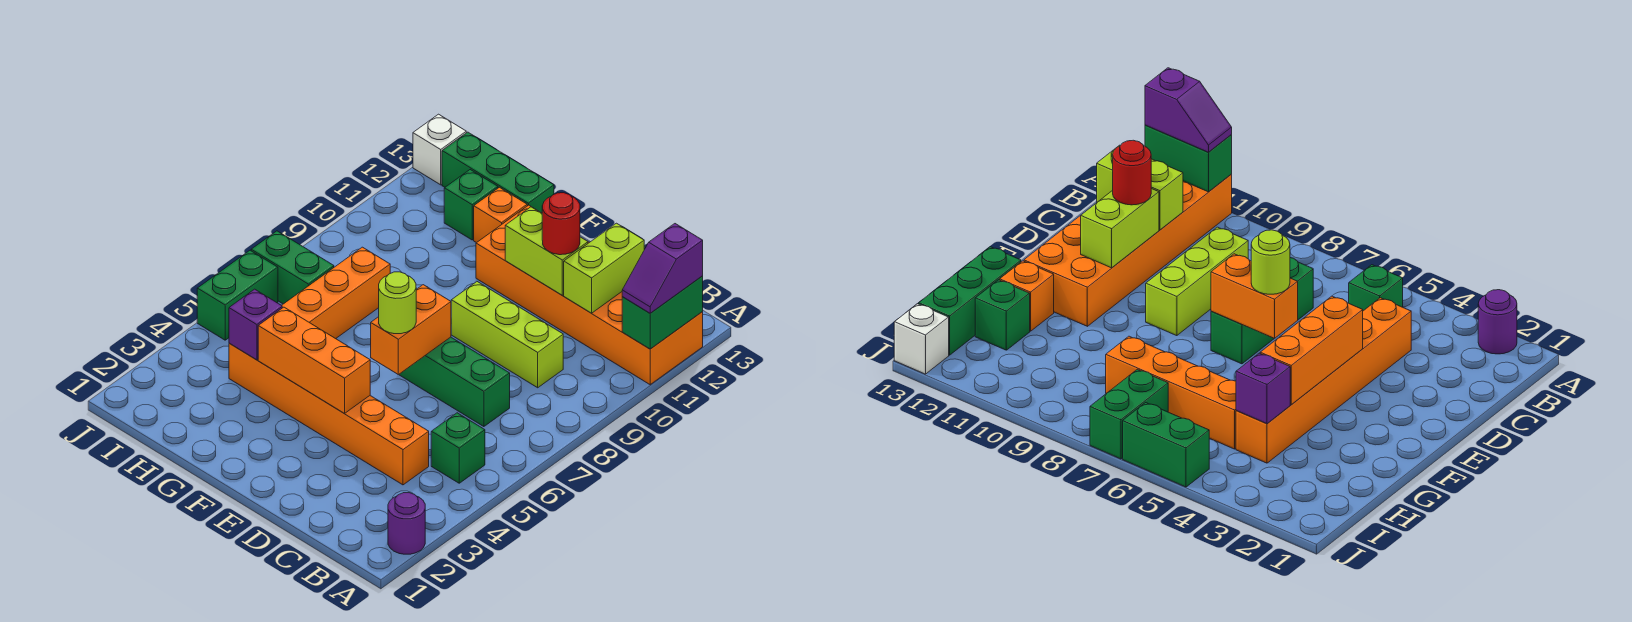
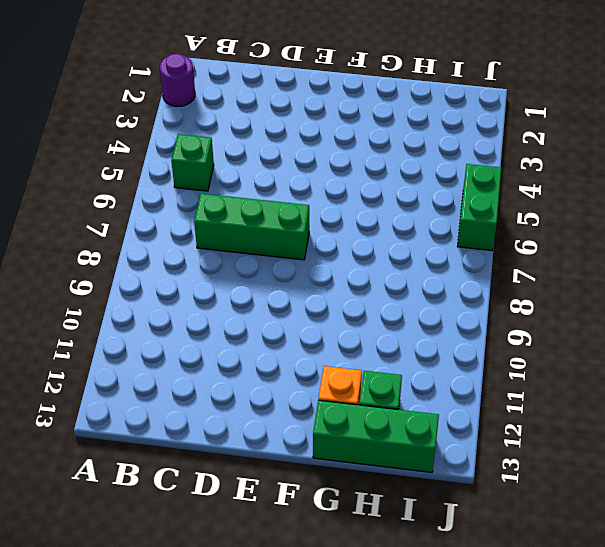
none -> orange 2x6 brick [476,205,703,385]
none -> orange 1x6 brick [229,343,429,485]
none -> lime 1x3 brick [451,282,563,388]

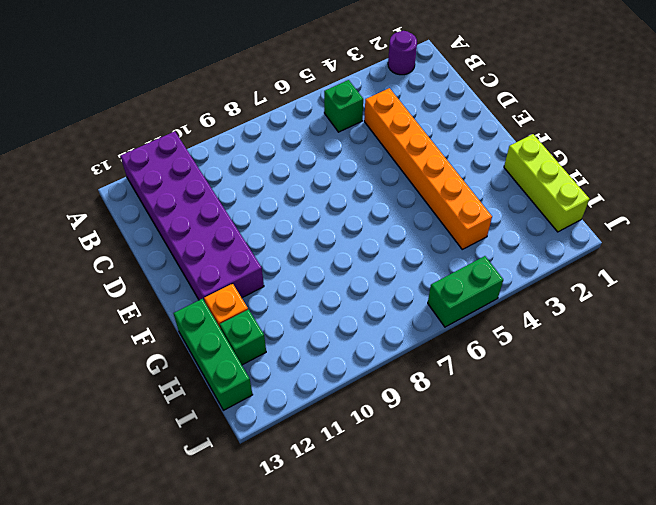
purple 2x6 brick [121,131,264,302] -> orange 2x6 brick [476,205,703,385]
lime 1x3 brick [504,134,589,232] -> lime 1x3 brick moved to [451,282,563,388]
none -> green 1x3 brick [399,337,510,427]
none -> orange 1x4 brick [282,247,390,339]
none -> green 1x2 brick [251,231,334,304]

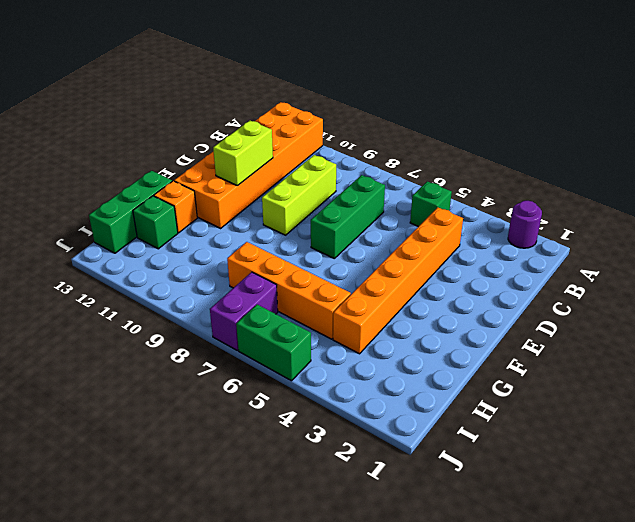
purple 1x2 brick [210,272,278,350] -> green 1x2 brick [251,231,334,304]
none -> white 1x1 brick [413,114,466,185]
none -> green 1x2 brick [622,276,703,349]
none -> lime 1x2 brick [564,223,644,313]

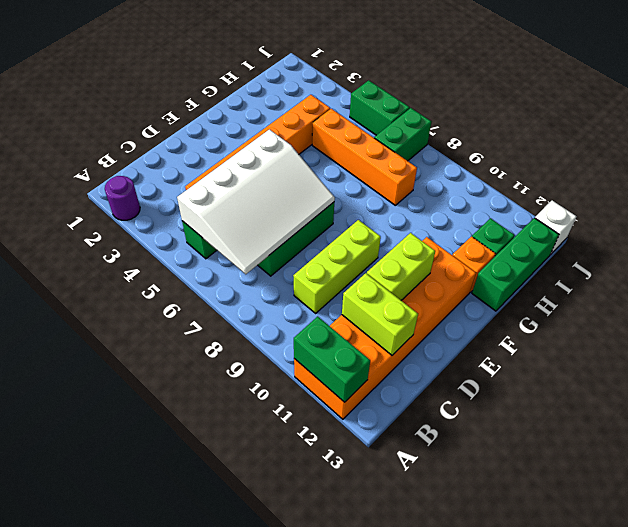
white 3x4 slope [177,129,335,274] -> orange 1x2 brick [371,285,451,375]
none -> orange 1x3 brick [258,307,370,413]
none -> purple 1x1 brick [229,289,282,360]
none -> purple 1x2 slope [622,224,703,313]

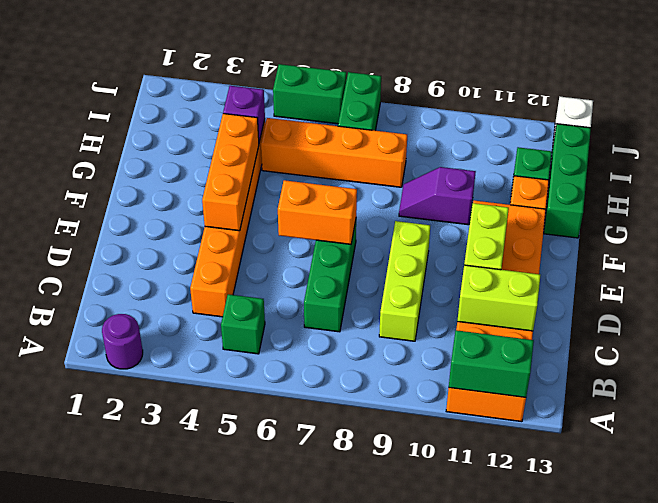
purple 1x2 slope [399,167,476,225] -> purple 1x2 slope moved to [622,224,703,313]
none -> red 1x1 round brick [542,193,580,255]
none -> lime 1x1 round brick [379,272,416,334]

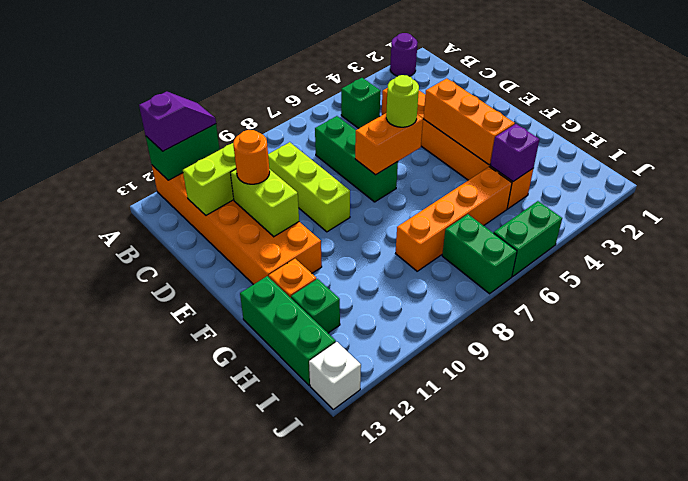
orange 1x1 round brick [233,130,270,184] -> red 1x1 round brick [542,193,580,255]

